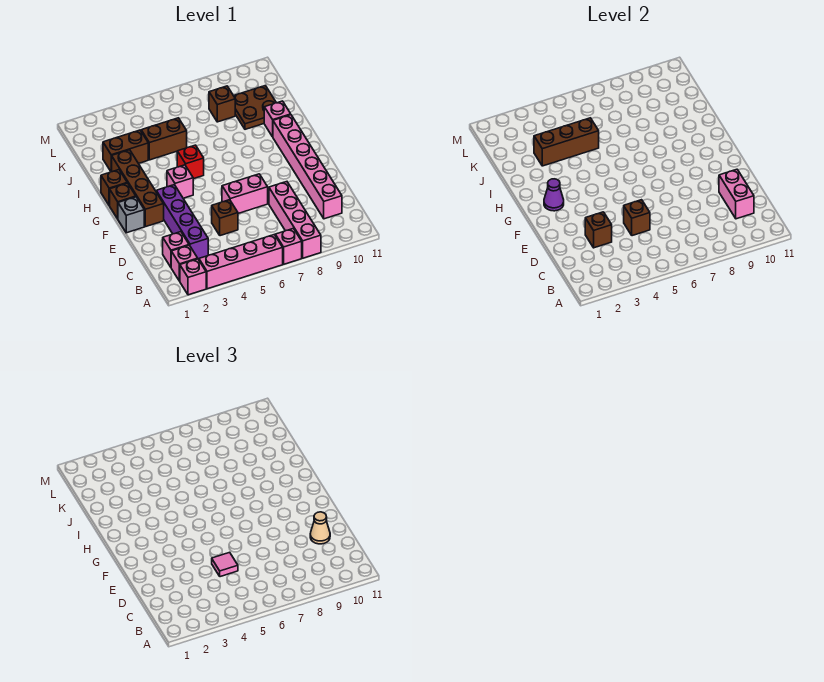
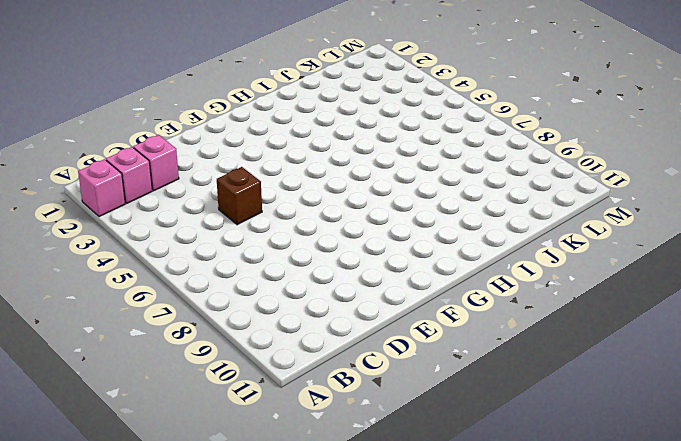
none -> pink 1x4 brick [199,235,283,289]
none -> pink 1x1 brick [275,228,302,264]
none -> pink 1x4 brick [269,182,321,258]

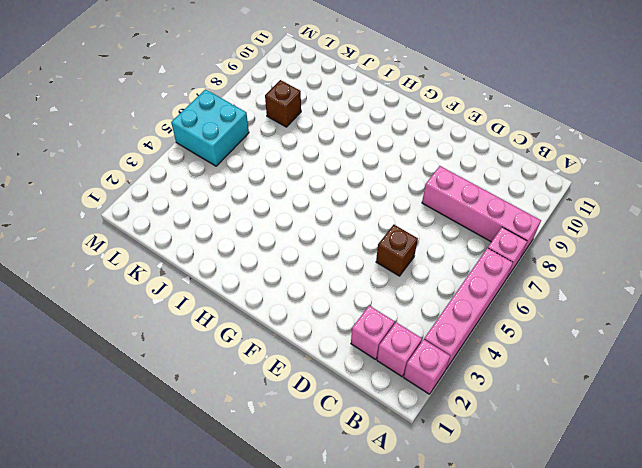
cyan 2x2 brick [171,89,249,166] -> none
none -> purple 1x4 brick [156,185,208,259]
none -> pink 1x6 brick [273,115,342,219]
none -> pink 1x2 brick [222,174,268,213]

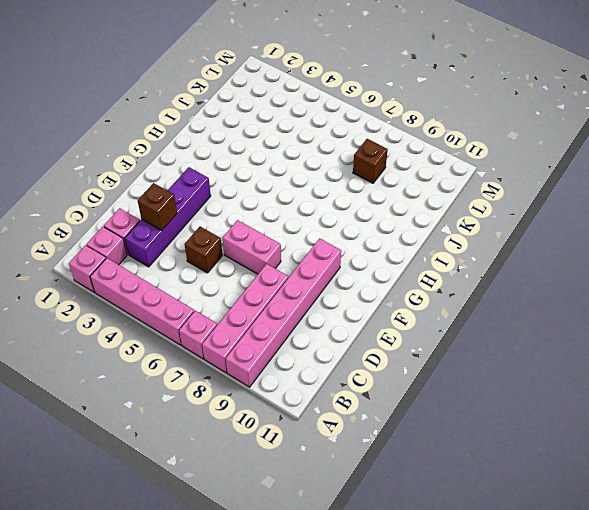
pink 1x6 brick [226,238,341,387] -> pink 1x6 brick moved to [273,115,342,219]
none -> grey 1x1 brick [118,197,144,233]
none -> brown 1x4 brick [112,150,164,227]
none -> brown 1x1 brick [110,183,136,219]

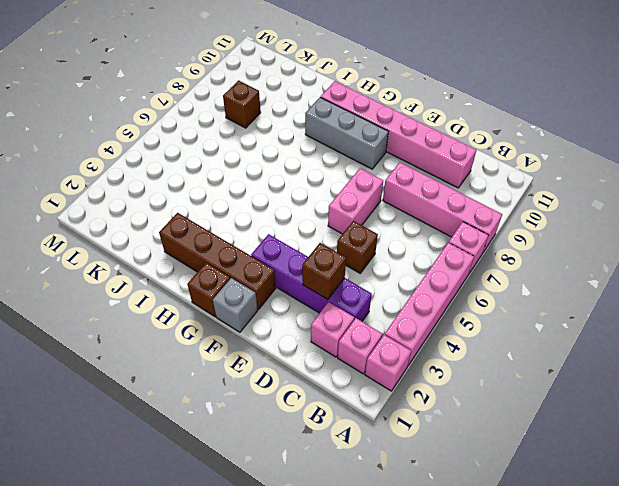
grey 1x3 brick [305,97,389,169] -> none
none -> pink 1x1 brick [167,165,193,198]
none -> brown 1x1 brick [101,170,127,206]
none -> red 1x1 brick [177,145,204,179]

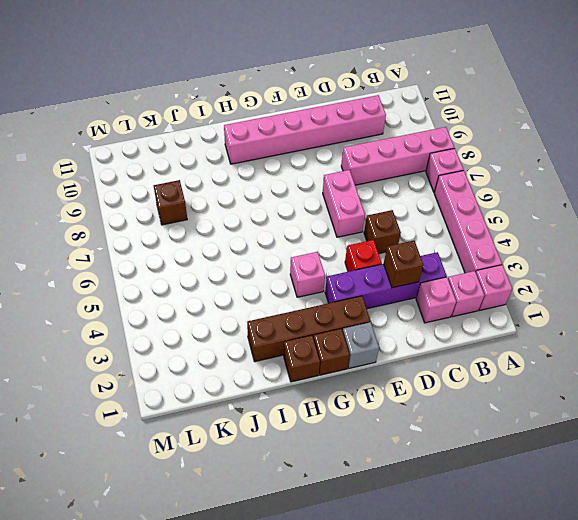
red 1x1 brick [345,240,382,272] -> red 1x1 brick moved to [177,145,204,179]
none -> pink 1x1 brick [264,101,291,137]
none -> brown 1x2 brick [103,130,148,172]
none -> brown 1x2 brick [141,118,187,160]

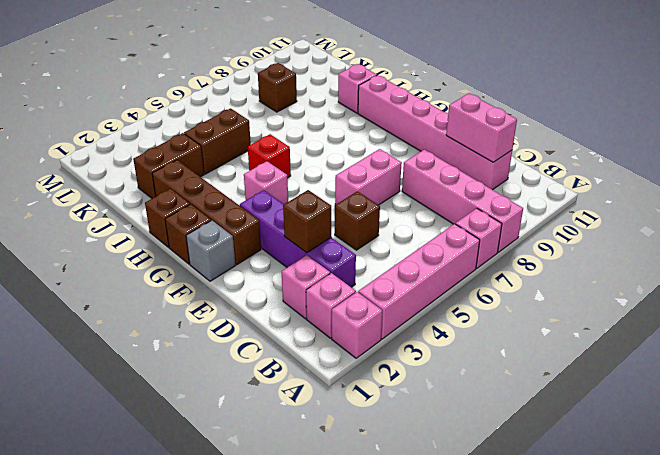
none -> brown 2x2 plate [234,86,276,129]
none -> brown 1x1 brick [624,200,650,236]
none -> purple 1x1 cone [544,179,564,211]

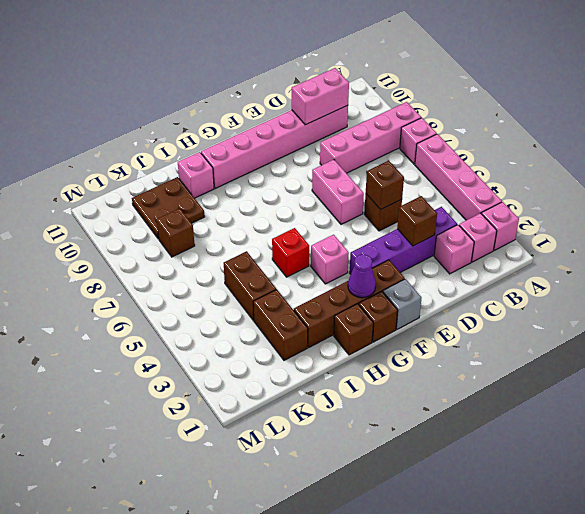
none -> brown 1x3 brick [534,118,599,166]
none -> pink 1x1 tile [212,552,238,577]
none -> tan 1x1 cone [310,512,330,544]

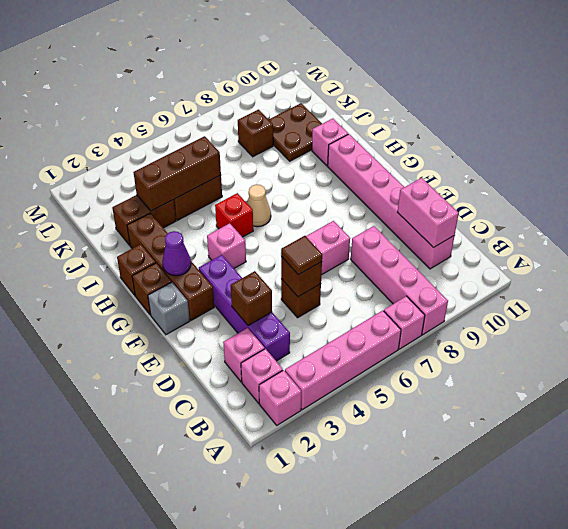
brown 1x1 tile [281,236,322,275] -> pink 1x1 tile [212,552,238,577]
tan 1x1 cone [247,184,271,227] -> tan 1x1 cone moved to [310,512,330,544]

